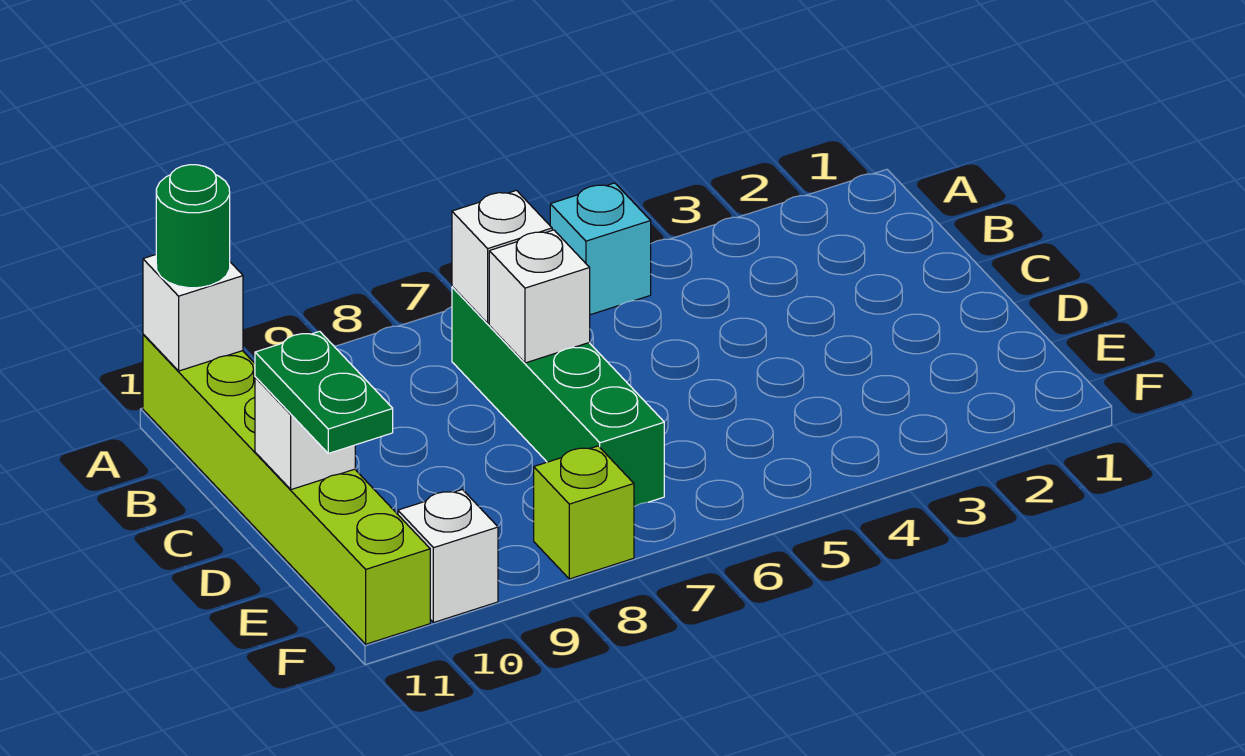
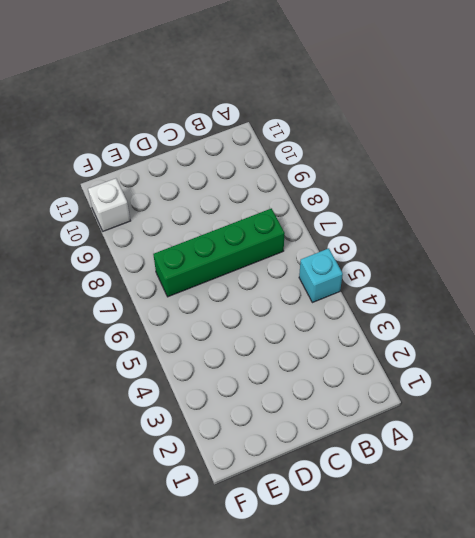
none -> lime 1x6 brick [143,334,430,644]
none -> lime 1x1 brick [534,446,634,579]

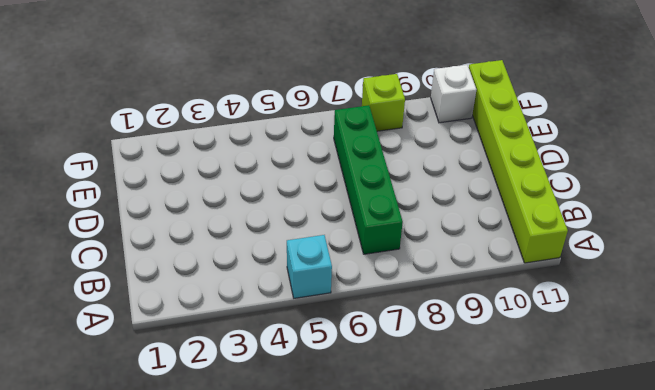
none -> white 1x1 brick [143,255,243,371]
none -> white 1x1 brick [452,190,552,323]

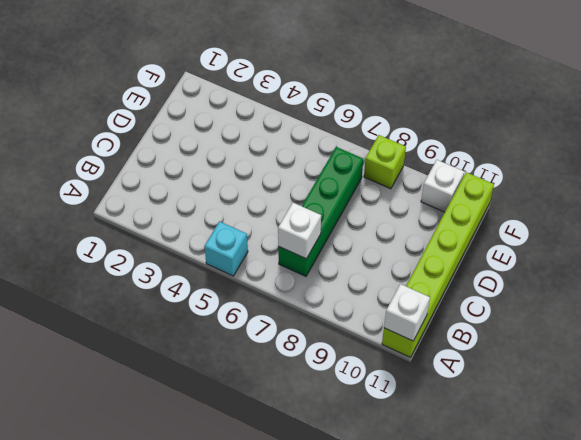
none -> white 1x1 brick [489,230,590,363]
none -> white 1x1 brick [255,377,355,490]

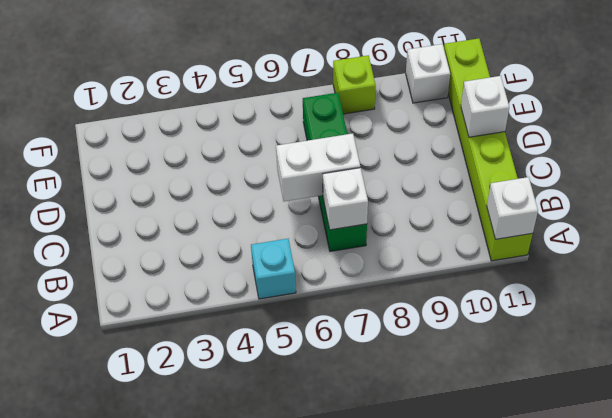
white 1x2 brick [276,134,360,201] -> white 1x1 brick [489,230,590,363]
none -> green 1x1 round brick [156,165,230,288]
none -> green 1x2 plate [255,331,393,453]

